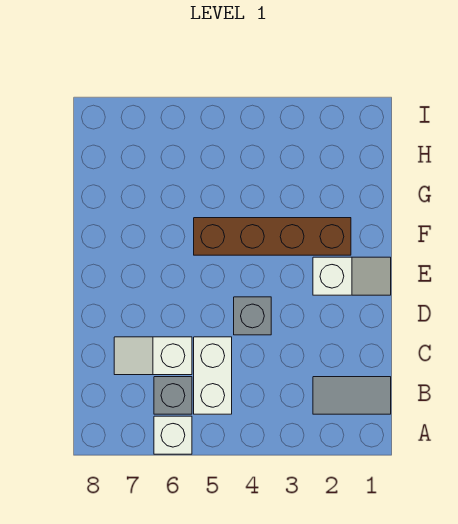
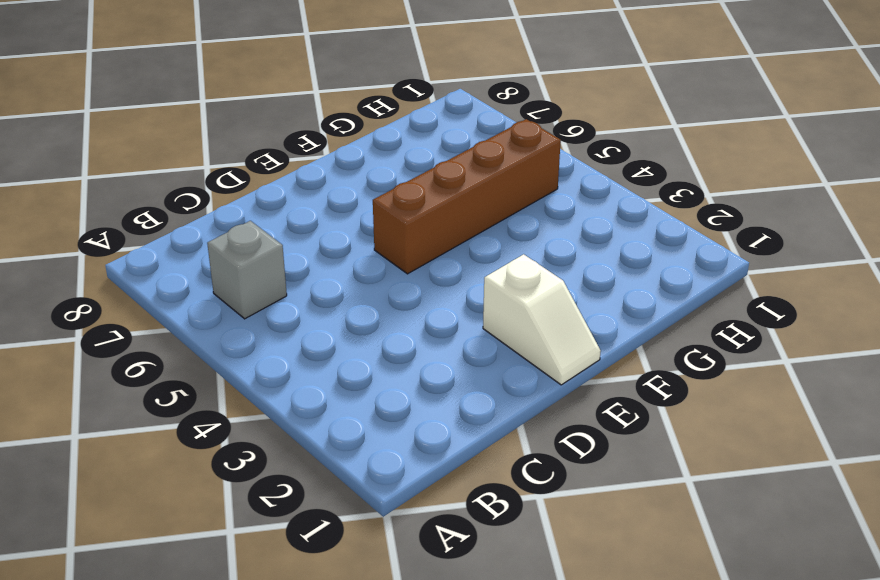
brown 1x4 brick [373,119,561,274] -> brown 1x4 brick turned to [194,218,351,255]
none -> white 1x1 brick [154,416,192,454]
none -> grey 1x2 tile [313,377,391,414]

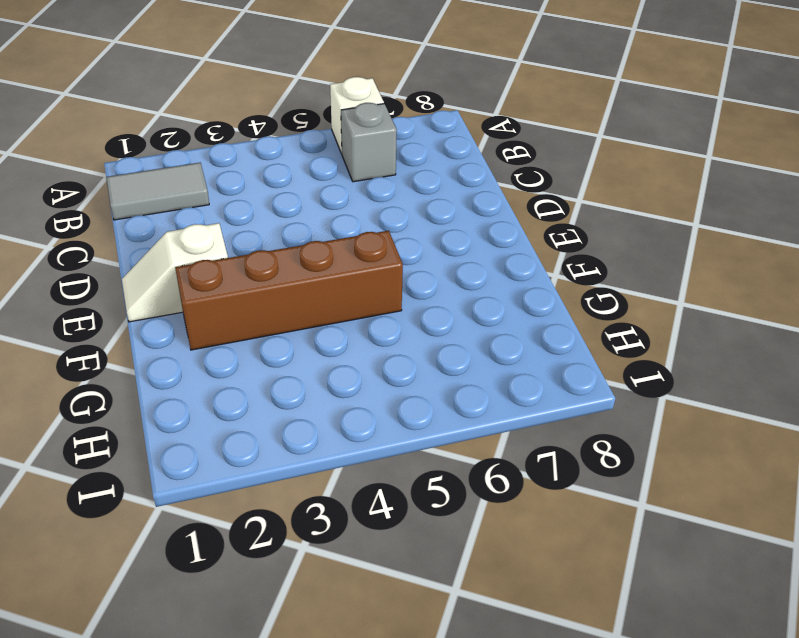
none -> white 1x2 brick [194,337,232,414]
none -> white 1x2 slope [114,337,192,375]

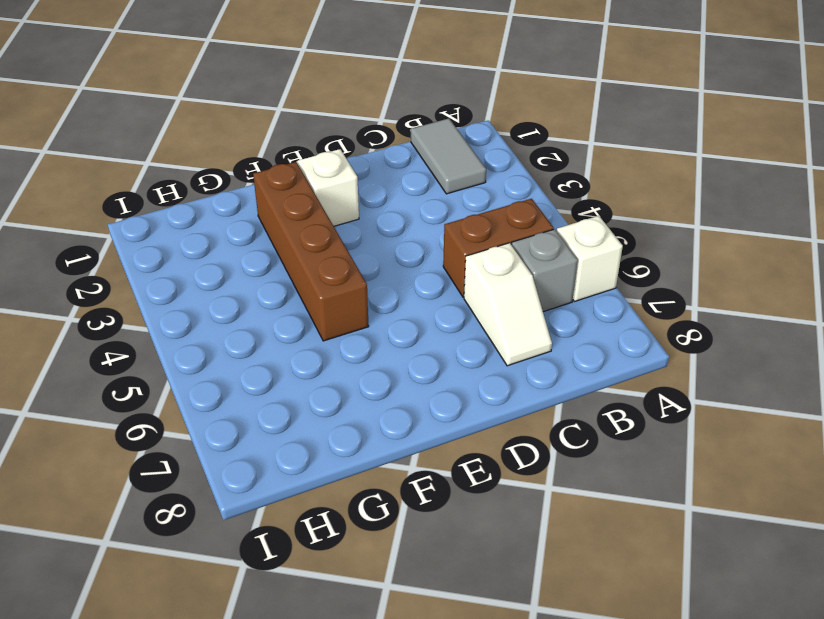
brown 1x2 brick [443,199,554,297] -> white 1x2 brick [194,337,232,414]
none -> grey 1x1 brick [234,297,271,335]

